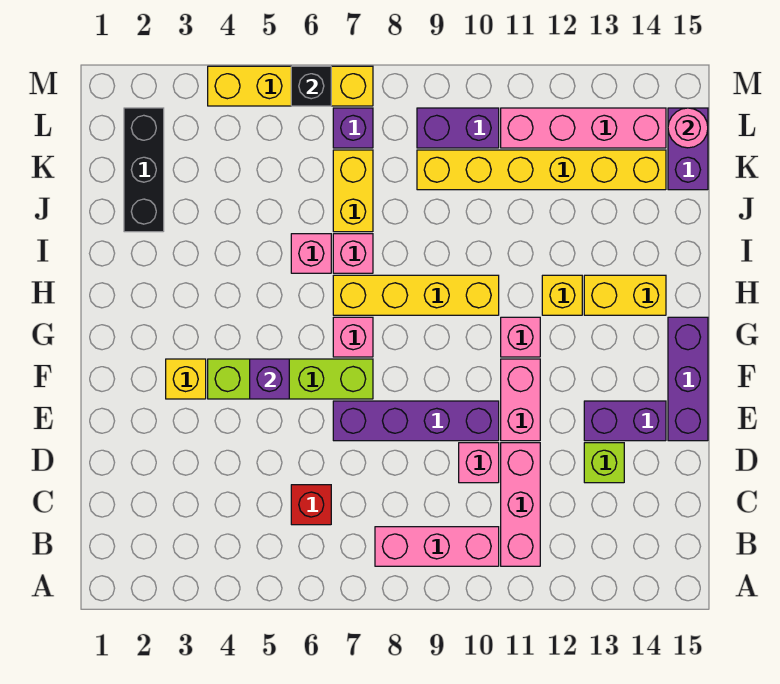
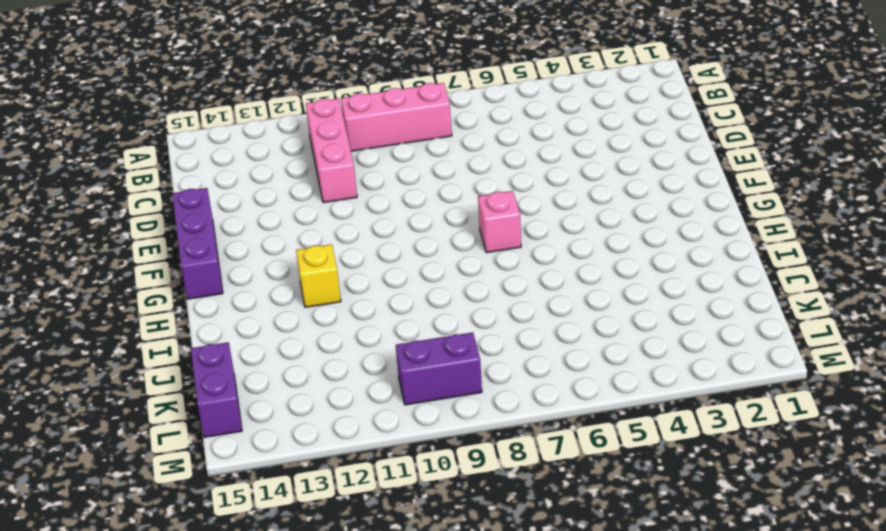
none -> red 1x1 brick [291,485,331,525]
none -> pink 1x1 brick [459,443,499,483]
none -> lime 1x1 brick [584,443,624,483]

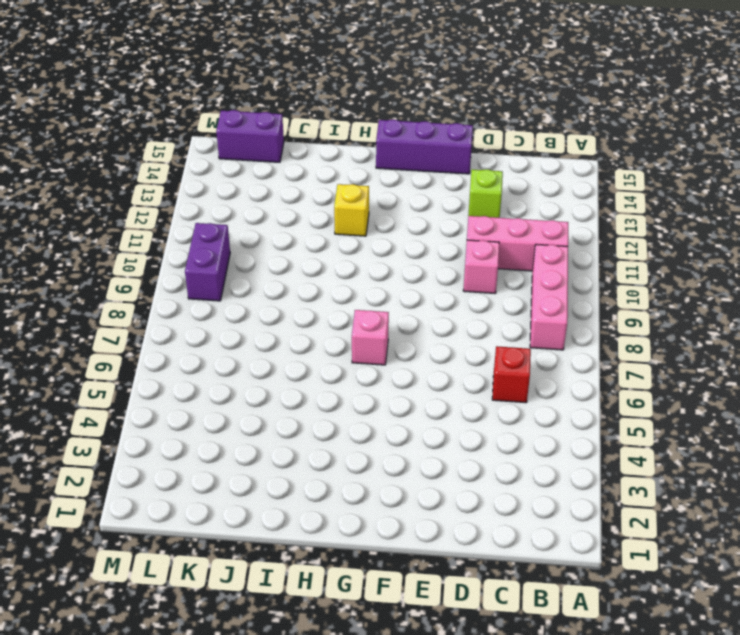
none -> purple 1x4 brick [333,401,499,441]
none -> pink 1x2 brick [501,359,540,441]
none -> purple 1x2 brick [584,401,666,441]

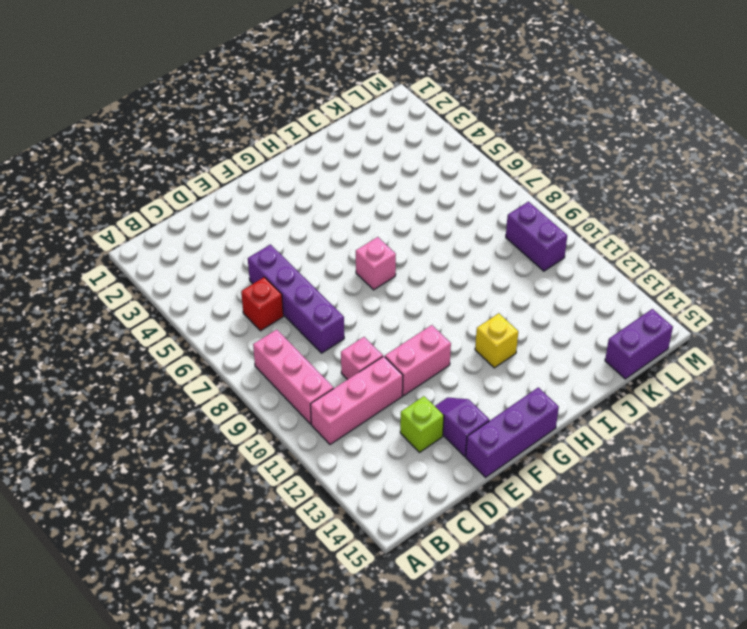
purple 1x4 brick [248,245,344,353] -> purple 1x4 brick moved to [333,401,499,441]
purple 1x2 slope [435,397,489,456] -> purple 1x2 brick [584,401,666,441]
none -> yellow 1x1 brick [166,359,206,399]
none -> lime 1x4 brick [208,359,373,399]
none -> pink 1x1 brick [501,317,540,357]

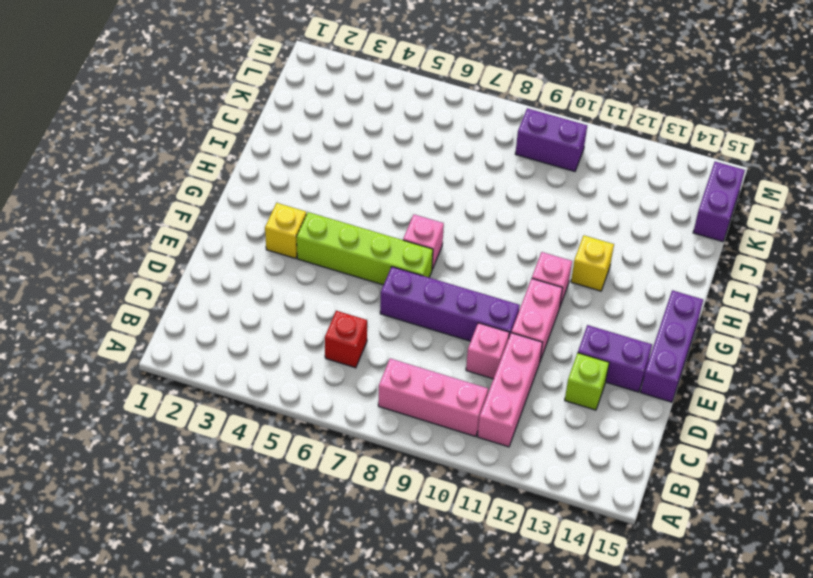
none -> yellow 1x4 brick [333,275,499,315]
none -> yellow 1x2 brick [584,275,666,315]
none -> pink 1x1 brick [291,234,331,273]

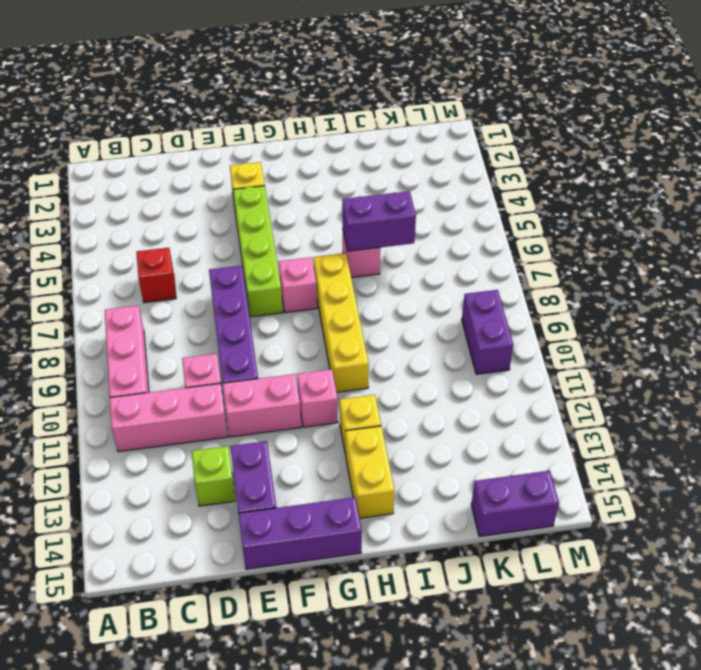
purple 1x2 brick [342,191,416,251] -> none
none -> pink 1x1 brick [333,234,373,273]
none -> black 1x3 brick [124,108,164,232]
none -> yellow 1x2 brick [333,150,373,232]

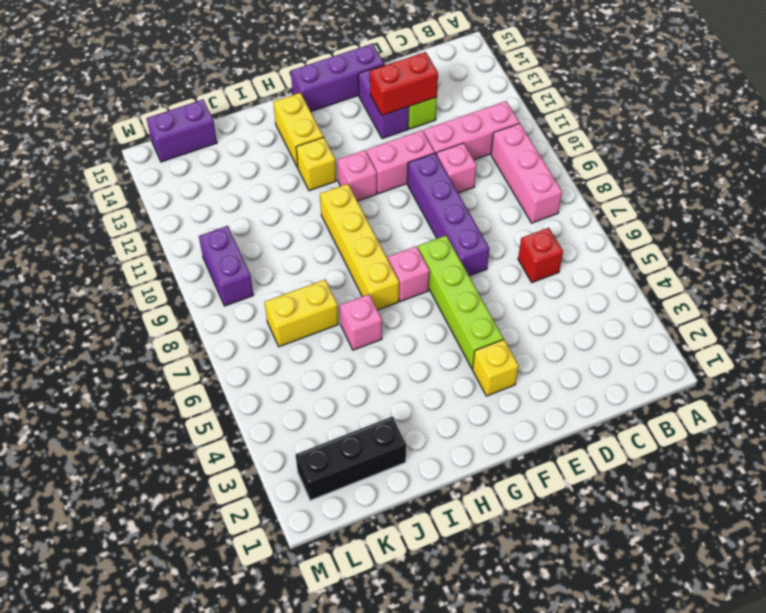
red 1x2 brick [370,52,438,116] -> none
none -> pink 1x1 brick [333,234,373,273]
none -> yellow 1x6 brick [417,150,666,190]
none -> purple 1x1 brick [333,108,373,148]

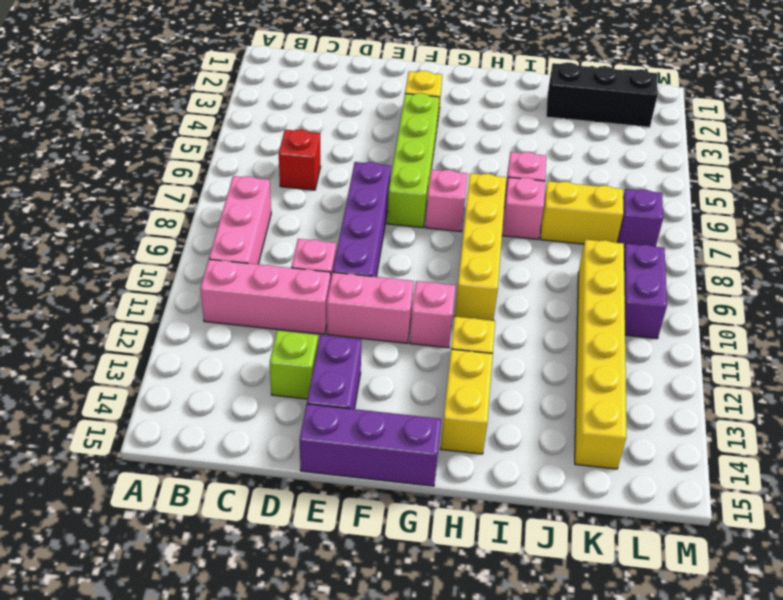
none -> purple 1x2 brick [668,108,708,190]
none -> pink 1x4 brick [501,108,666,148]
none -> yellow 1x4 brick [208,66,373,106]

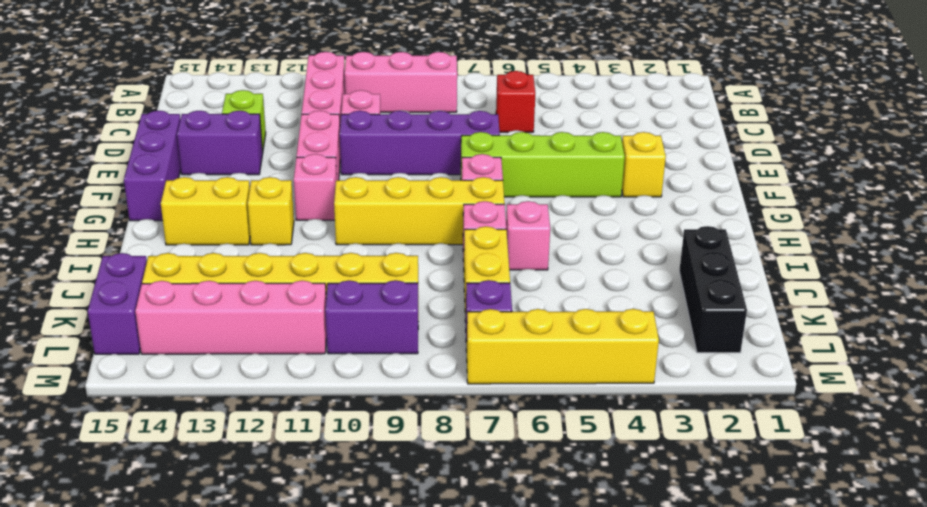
none -> purple 1x1 brick [250,359,289,399]
none -> pink 1x1 round brick [668,108,708,148]
none -> black 1x1 brick [291,66,331,106]

